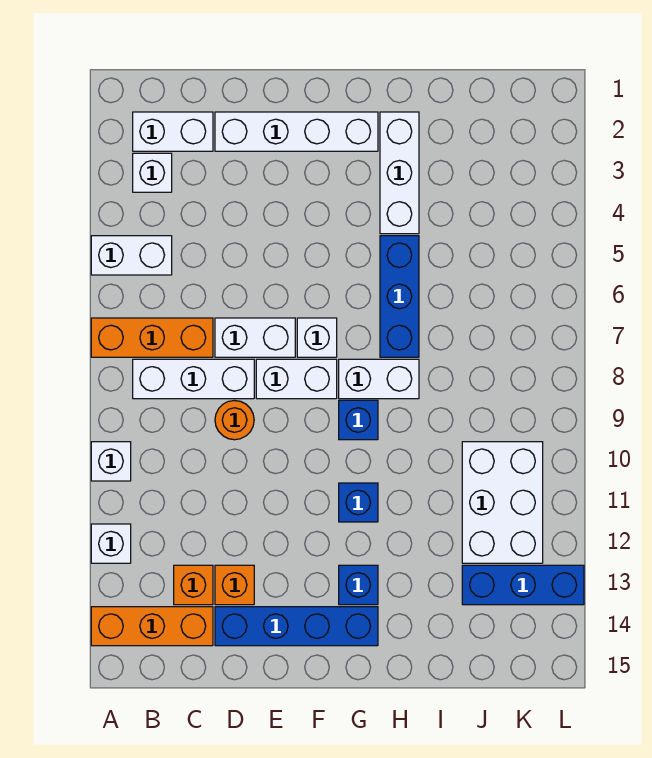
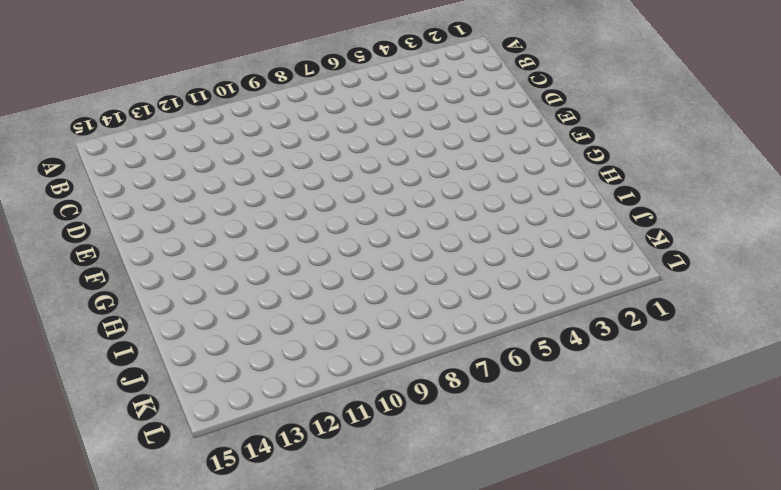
none -> white 1x2 brick [91,236,172,275]
none -> orange 1x3 brick [91,318,213,357]
none -> white 1x1 brick [91,442,131,481]

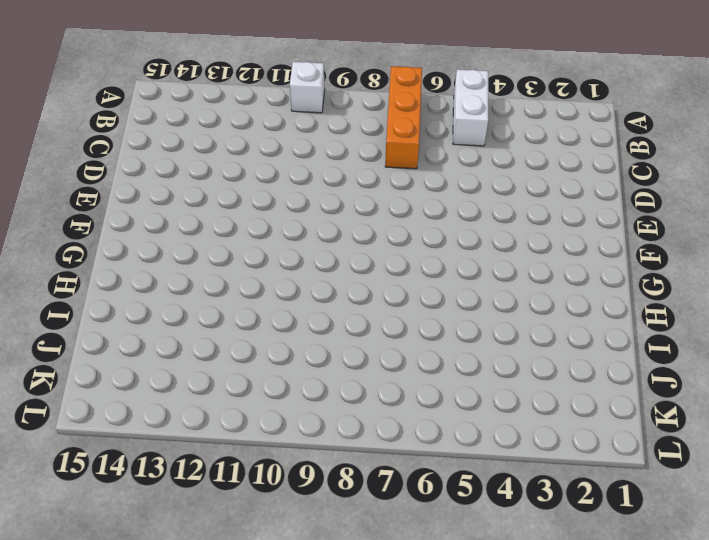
none -> white 1x1 brick [91,524,131,563]
none -> orange 1x3 brick [91,607,213,646]
none -> white 1x2 brick [133,112,213,151]

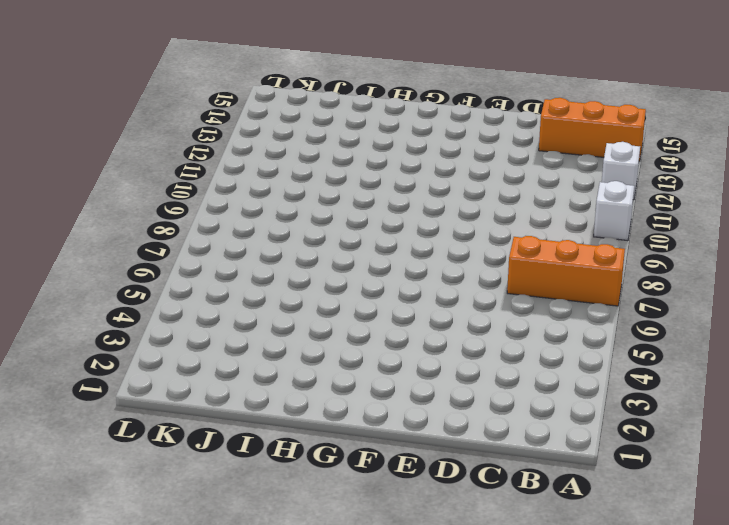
none -> white 1x2 brick [91,236,172,275]
none -> white 1x2 brick [133,112,213,151]
none -> white 1x1 brick [133,153,172,192]

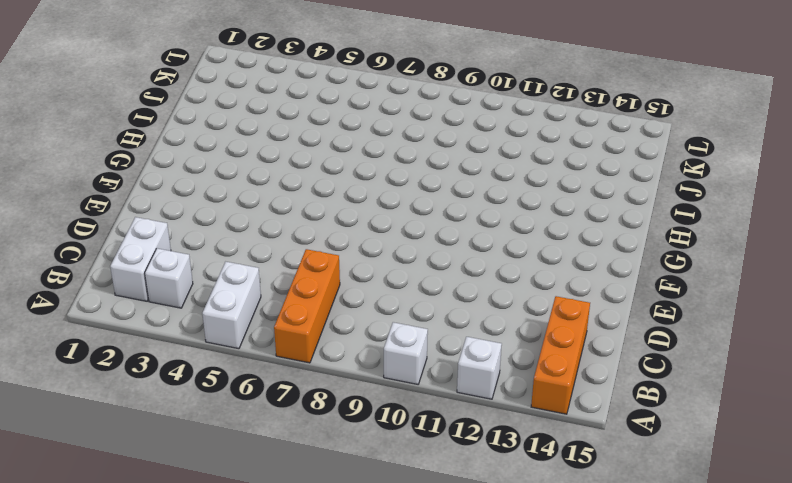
none -> white 1x3 brick [133,359,254,399]
none -> orange 1x1 brick [174,565,213,605]
none -> white 1x4 brick [215,112,378,151]

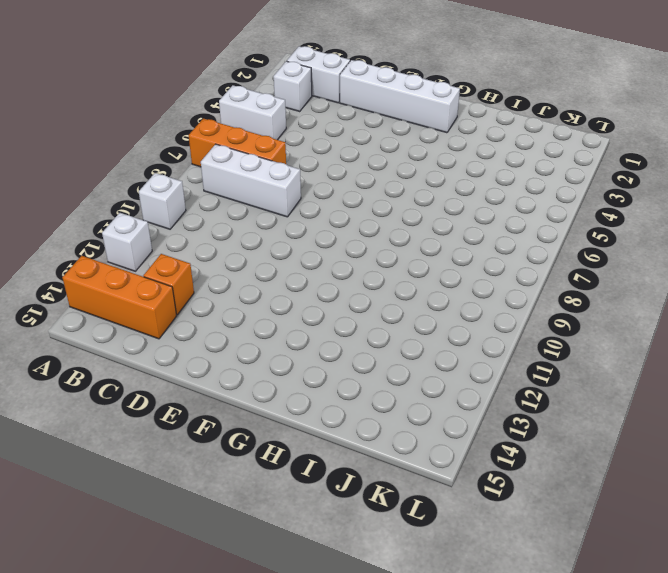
none -> white 1x2 brick [215,318,295,357]
none -> orange 1x1 round brick [215,401,254,440]
none -> orange 1x1 brick [215,565,254,605]

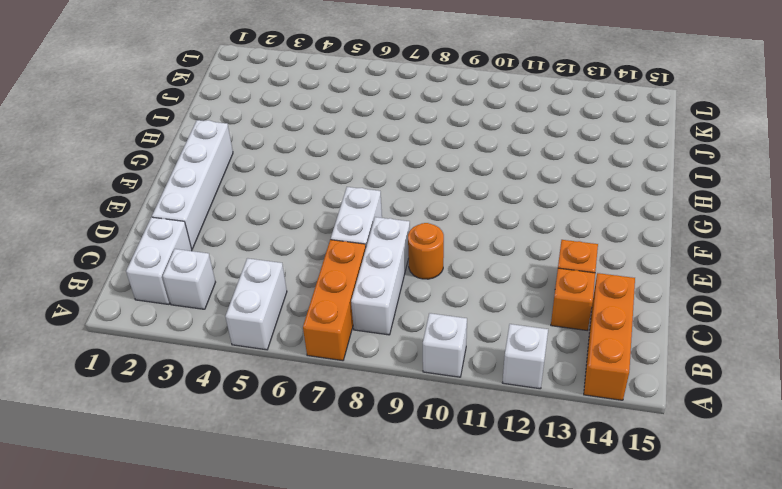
none -> blue 1x4 brick [215,607,378,646]
none -> white 1x2 brick [256,359,337,399]
none -> white 1x1 brick [297,318,337,357]

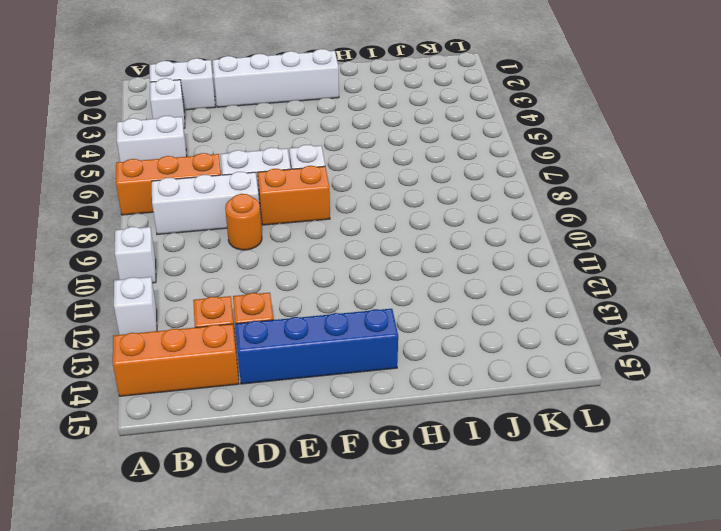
orange 1x2 brick [258,166,330,225] -> white 1x2 brick [256,359,337,399]
none -> white 1x2 brick [339,359,419,399]
none -> blue 1x1 brick [339,400,378,440]
none -> blue 1x1 brick [339,483,378,522]

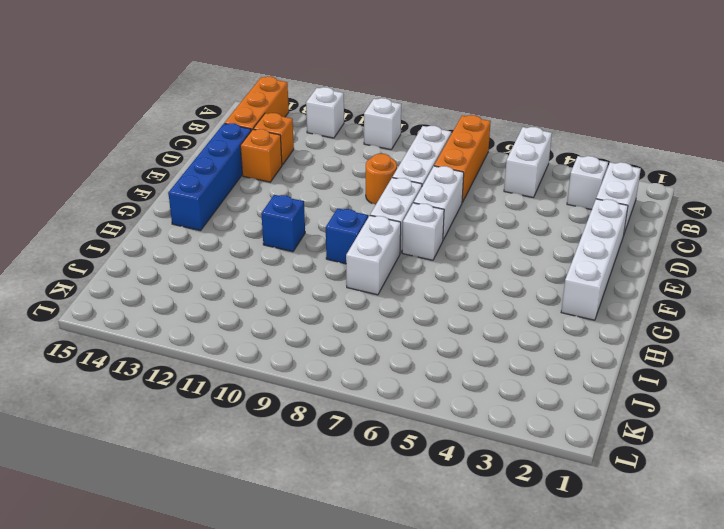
none -> blue 1x1 brick [339,565,378,605]
none -> white 1x3 brick [380,112,419,234]
none -> blue 1x3 brick [380,236,419,357]

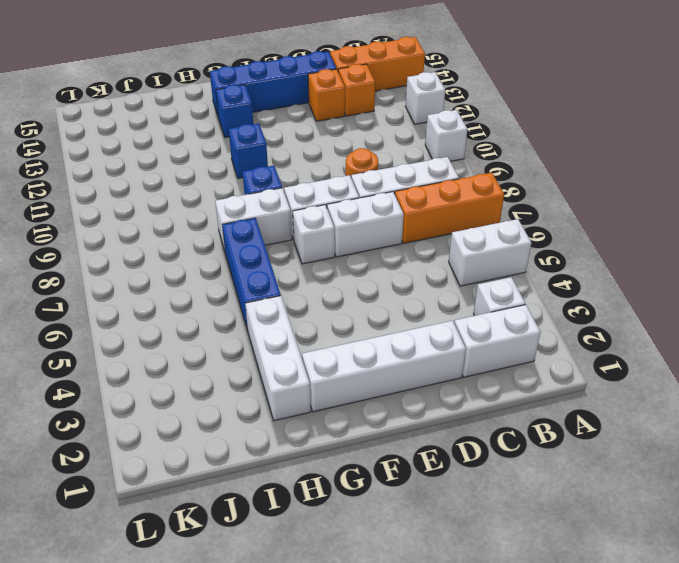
none -> white 2x3 brick [462,442,543,563]
none -> blue 1x3 brick [462,565,584,605]

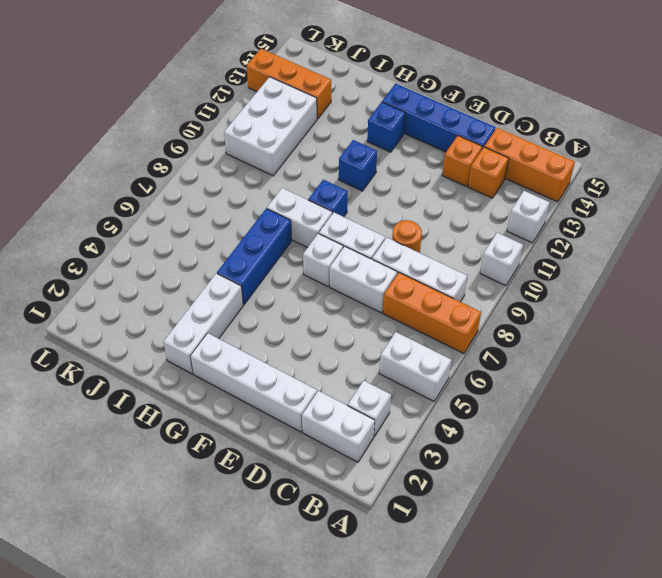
orange 1x3 brick [247,49,331,119] -> blue 1x3 brick [462,565,584,605]

